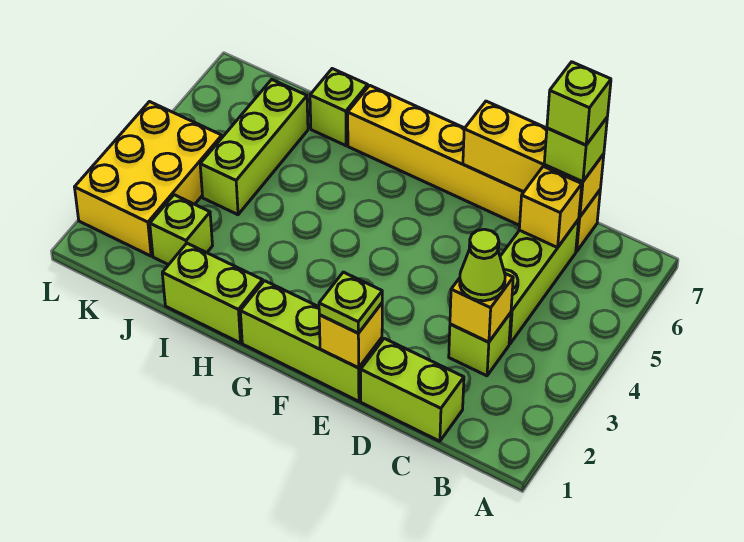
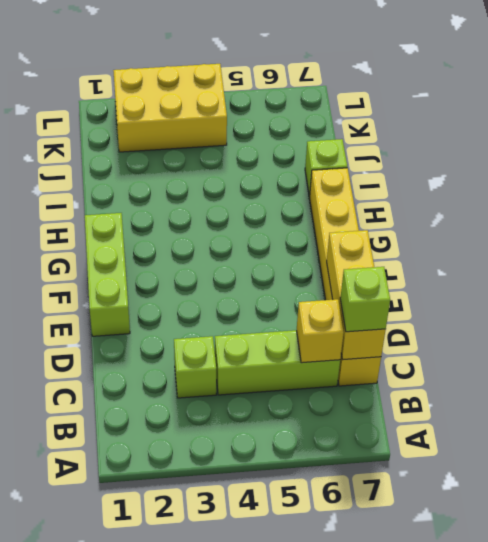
none -> lime 1x2 brick [361,338,464,441]
none -> lime 1x2 brick [162,243,263,343]
none -> lime 1x1 brick [150,195,213,265]

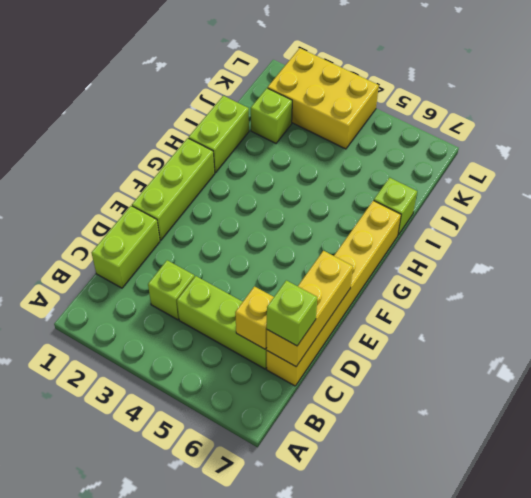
none -> lime 1x3 brick [200,79,308,215]
none -> yellow 1x1 brick [450,274,513,342]
none -> yellow 1x1 brick [319,303,382,368]

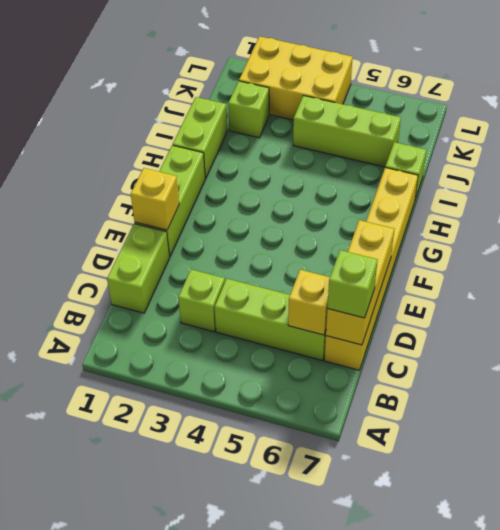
none -> yellow 1x1 brick [450,274,513,342]
none -> lime 1x1 cone [460,229,505,301]
none -> lime 1x1 plate [319,272,382,333]

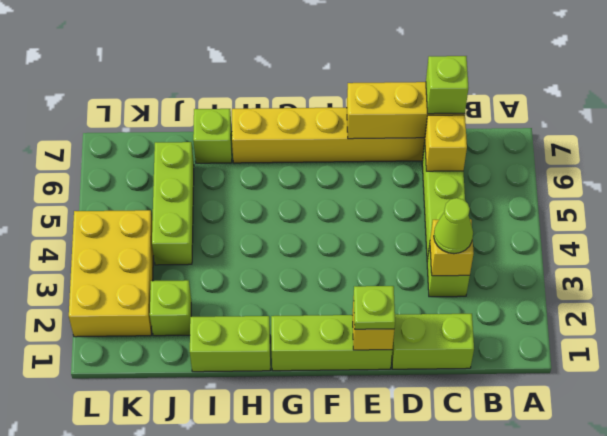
none -> lime 1x1 brick [547,62,611,145]

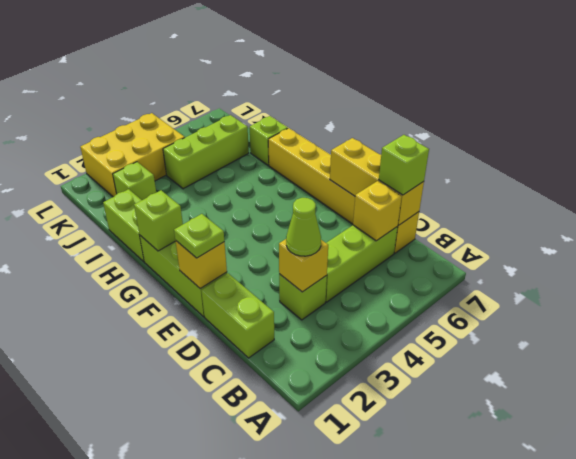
lime 1x1 brick [134,190,183,251] -> lime 1x1 brick moved to [547,62,611,145]

